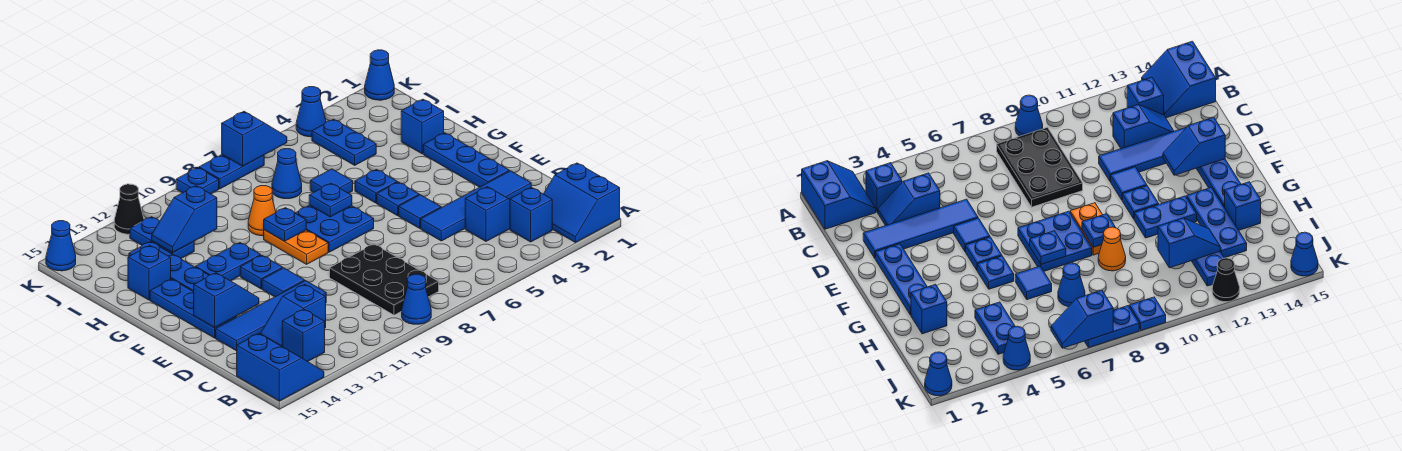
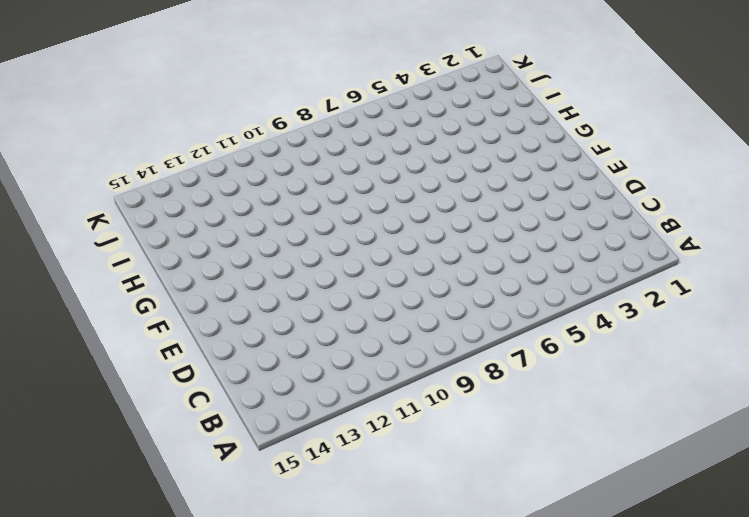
none -> blue 2x2 slope [544,163,620,242]
none -> blue 1x1 cone [402,274,431,324]
none -> blue 2x2 slope [237,334,324,401]
none -> blue 1x1 brick [510,187,552,242]

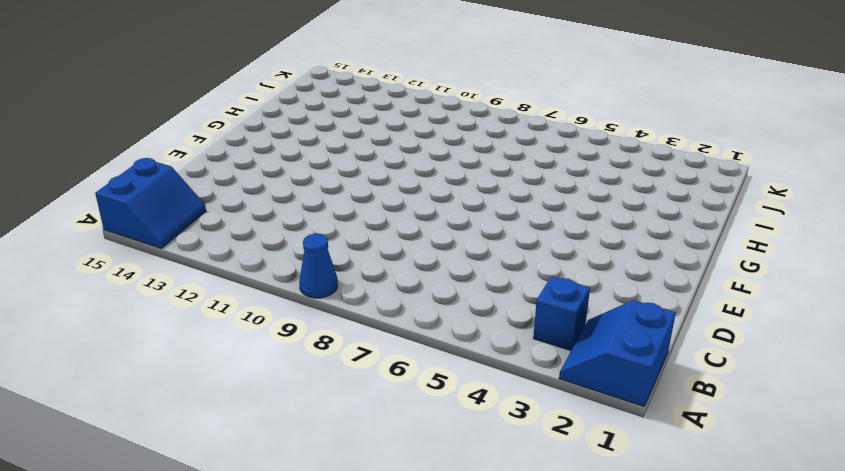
none -> black 2x3 plate [330,244,439,315]
none -> blue 1x1 brick [282,309,325,362]
none -> blue 1x2 slope [465,187,510,241]
none -> blue 1x2 slope [260,285,326,346]

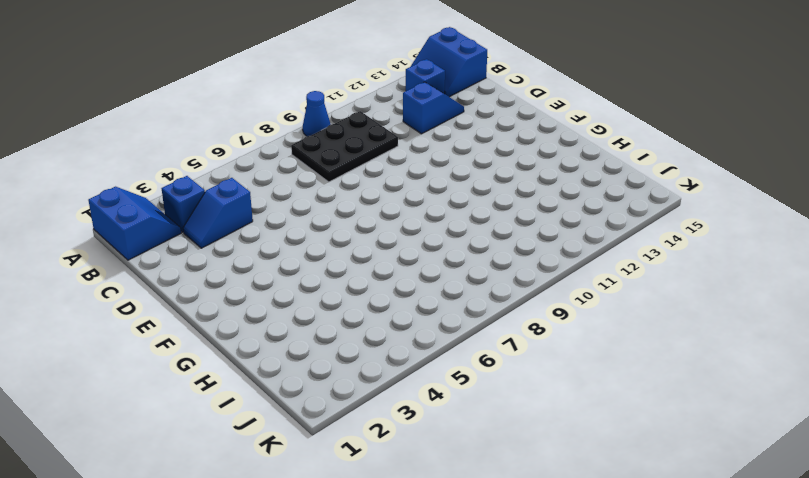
black 2x3 plate [291,111,398,182] -> black 2x3 plate turned to [330,244,439,315]
none -> blue 1x4 tile [421,171,531,241]
none -> blue 1x4 tile [216,281,326,351]
none -> blue 1x3 plate [423,133,509,187]
none -> blue 1x1 tile [399,195,441,228]

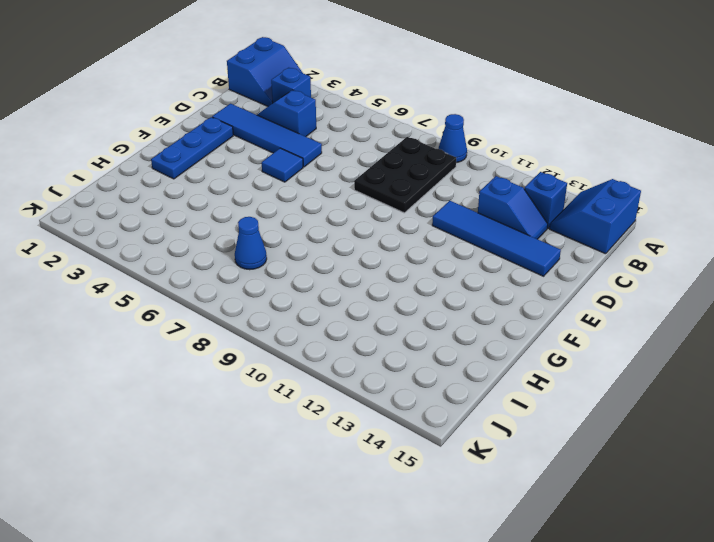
none -> blue 1x1 tile [262,268,305,297]
none -> blue 1x3 plate [150,279,236,338]
none -> blue 1x1 plate [377,182,419,216]
none -> blue 2x2 plate [296,205,374,252]

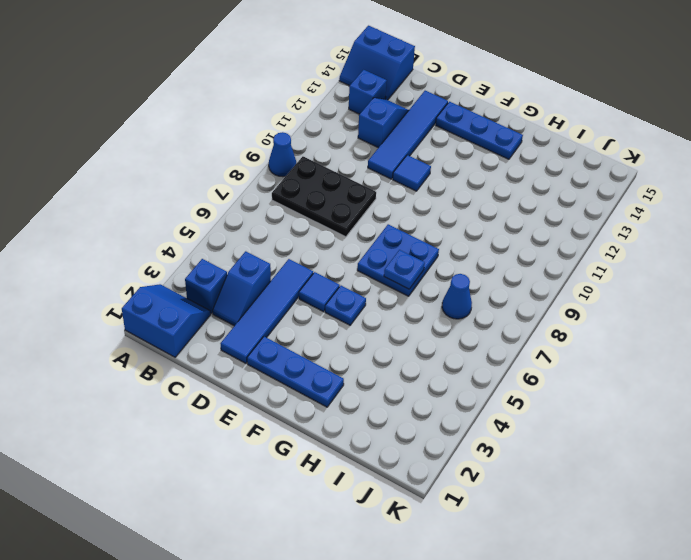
none -> orange 1x2 plate [264,230,328,264]
none -> blue 1x1 plate [240,255,283,289]
none -> blue 1x1 plate [355,170,397,203]
none -> blue 1x2 plate [196,243,261,281]

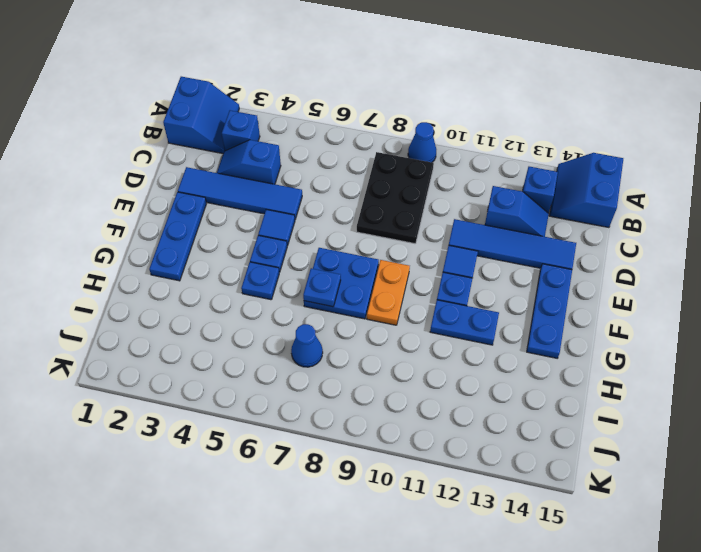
none -> blue 1x3 plate [129,242,208,292]
none -> blue 1x1 brick [401,99,444,154]
none -> blue 1x1 tile [310,169,353,193]
none -> orange 1x1 cone [248,186,276,236]

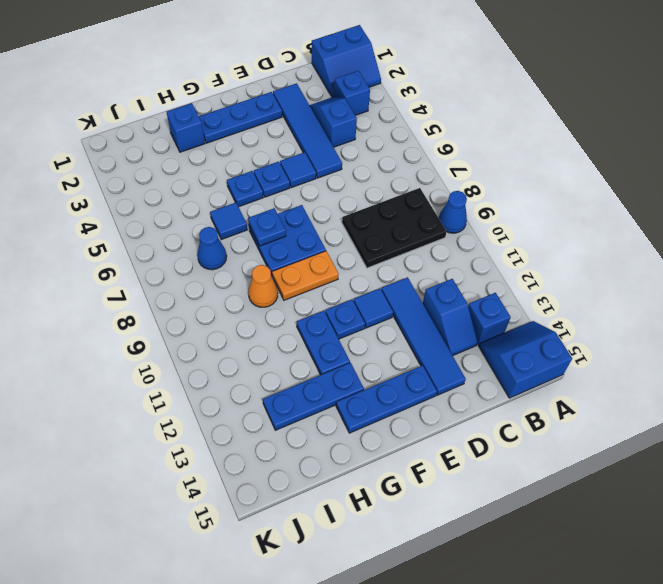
none -> blue 1x1 brick [128,246,171,300]
none -> blue 1x2 plate [312,119,376,165]
none -> blue 1x2 plate [130,217,194,258]
none -> blue 1x1 cone [365,50,394,100]

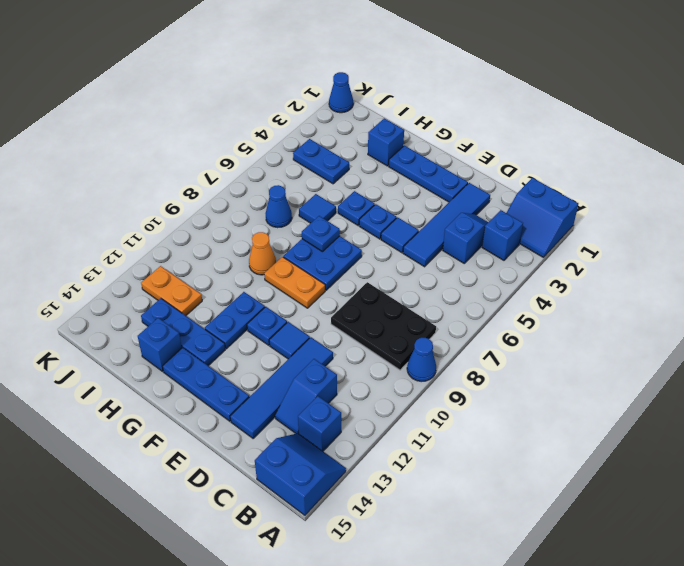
orange 1x2 plate [141,266,202,316] -> blue 1x2 plate [130,217,194,258]
none -> blue 1x1 cone [296,87,326,137]
none -> blue 1x2 plate [199,155,264,189]
none -> blue 1x1 plate [176,168,219,194]
none -> black 1x1 cone [114,184,144,234]

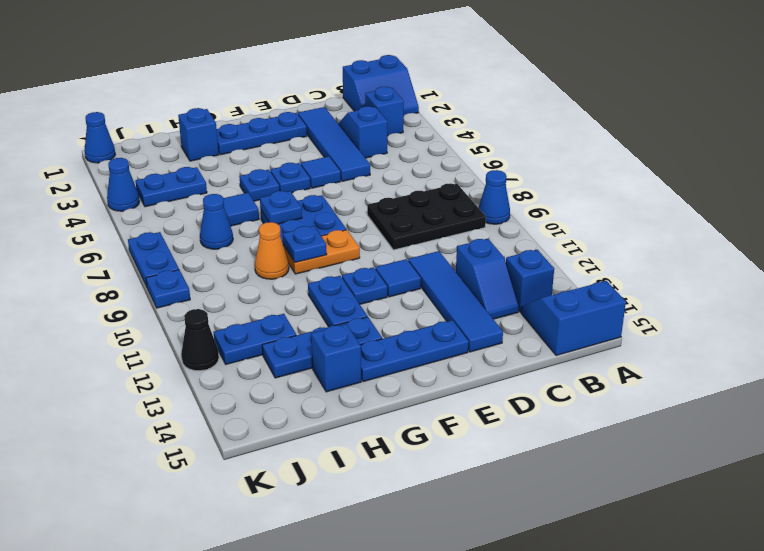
none -> blue 1x1 cone [46,221,76,271]
none -> blue 1x2 slope [194,273,259,328]
none -> blue 1x2 slope [152,186,217,253]
none -> blue 1x2 slope [222,112,287,166]

